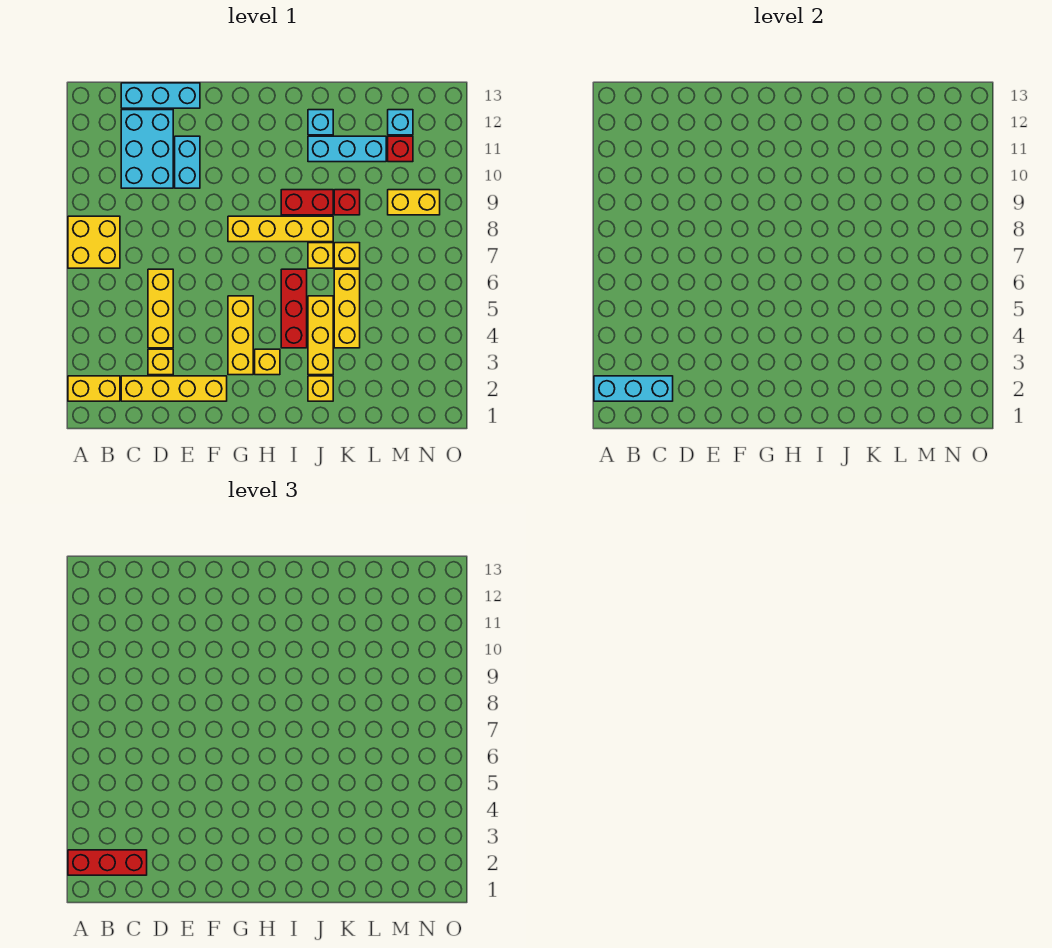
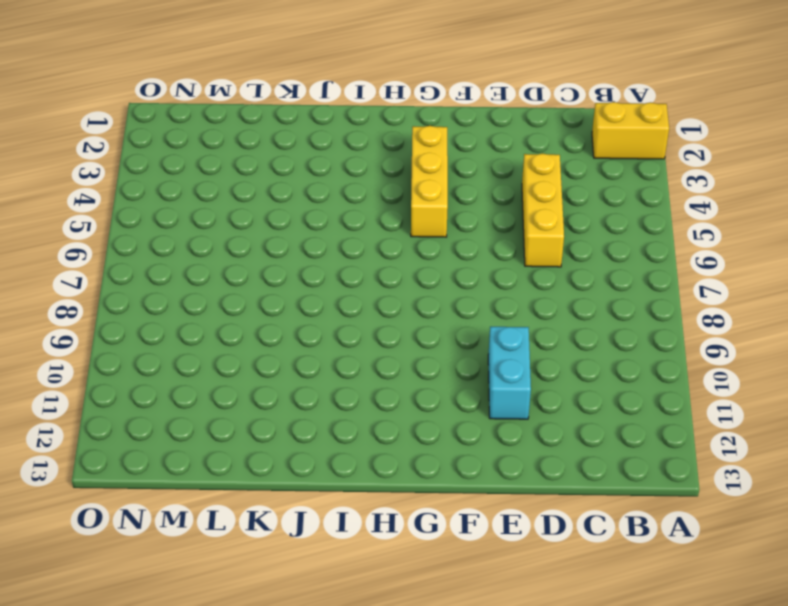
none -> yellow 2x2 brick [68,216,120,268]
none -> yellow 1x4 brick [121,376,227,401]
none -> cyan 2x3 brick [121,110,173,188]

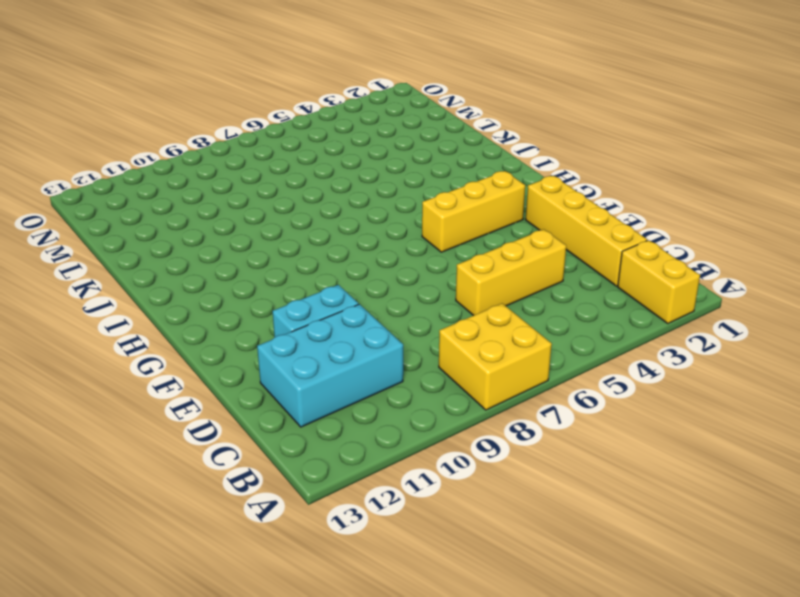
none -> cyan 1x3 brick [121,83,200,108]
none -> yellow 1x1 brick [148,349,173,375]
none -> yellow 1x4 brick [228,216,333,242]

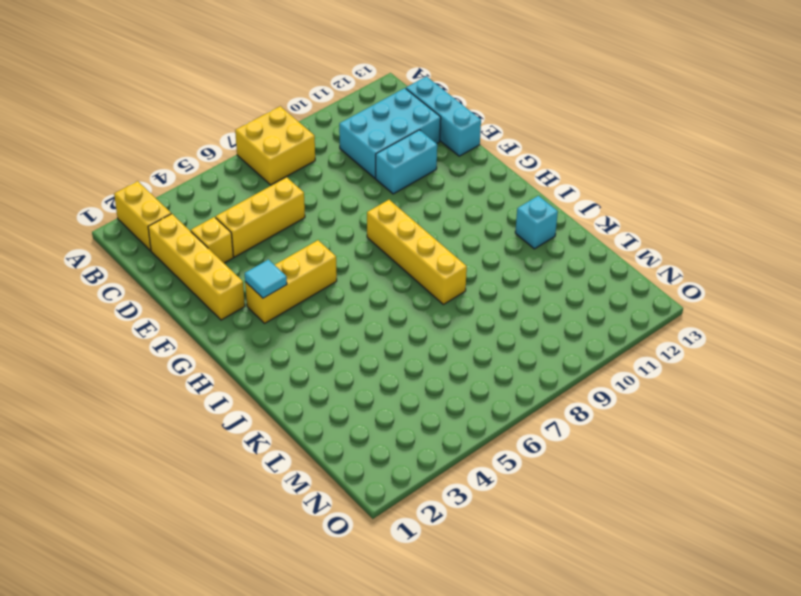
cyan 1x1 tile [245,260,287,298] -> none
none -> yellow 1x1 brick [255,349,280,375]
none -> red 1x3 brick [281,269,307,348]
none -> red 1x2 brick [281,190,333,215]

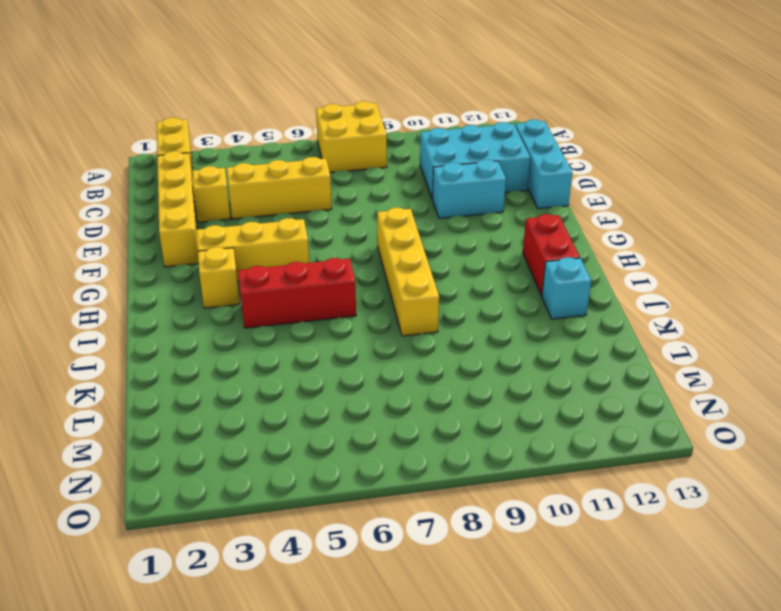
red 1x2 brick [523,214,580,296] -> red 1x2 brick moved to [281,190,333,215]
none -> yellow 1x1 brick [308,376,333,401]
none -> yellow 1x3 brick [308,296,333,375]
none -> yellow 1x1 brick [308,243,333,268]

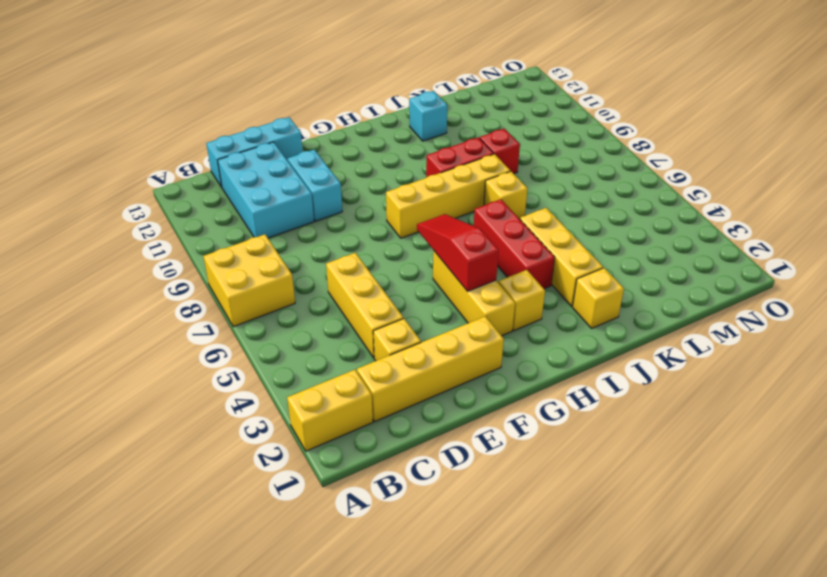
red 1x3 slope [417,214,499,291] -> none
none -> cyan 1x3 brick [308,136,386,162]
none -> yellow 1x3 brick [334,269,360,348]
none -> yellow 1x1 brick [334,243,360,268]

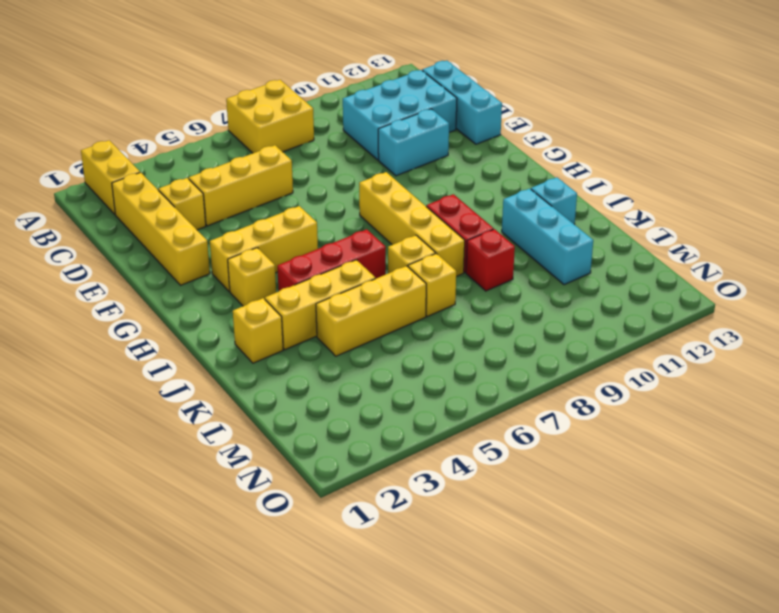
none -> yellow 1x2 brick [388,190,440,215]
none -> red 1x1 brick [388,136,413,162]
none -> cyan 1x1 brick [388,110,413,135]

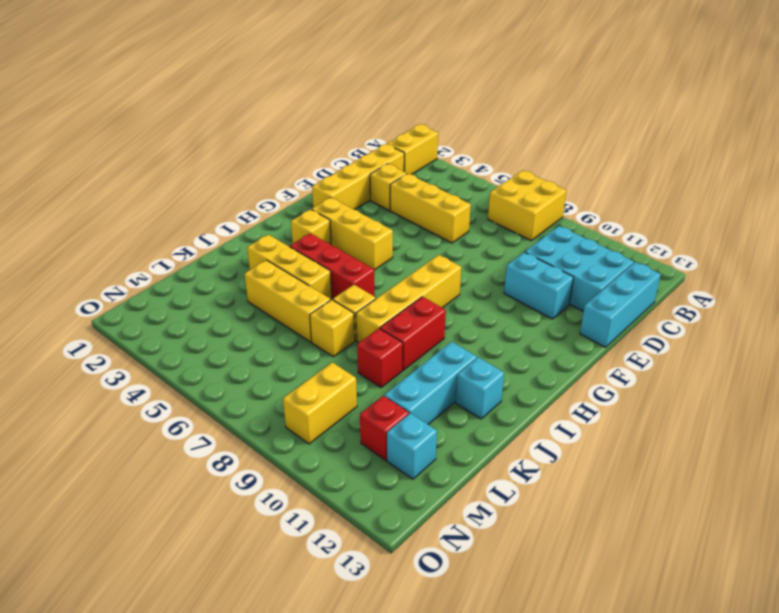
none -> yellow 1x1 brick [308,376,333,401]
none -> cyan 1x3 brick [594,376,673,401]
none -> red 1x3 brick [68,850,147,875]

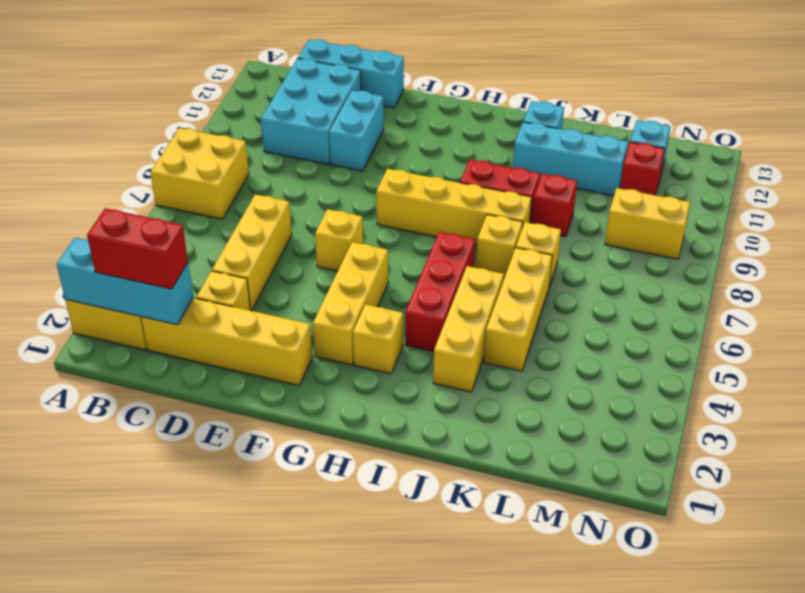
red 1x2 brick [87,208,188,289] -> red 1x3 brick [68,850,147,875]
yellow 1x1 brick [315,209,363,271] -> yellow 1x1 brick moved to [308,376,333,401]

